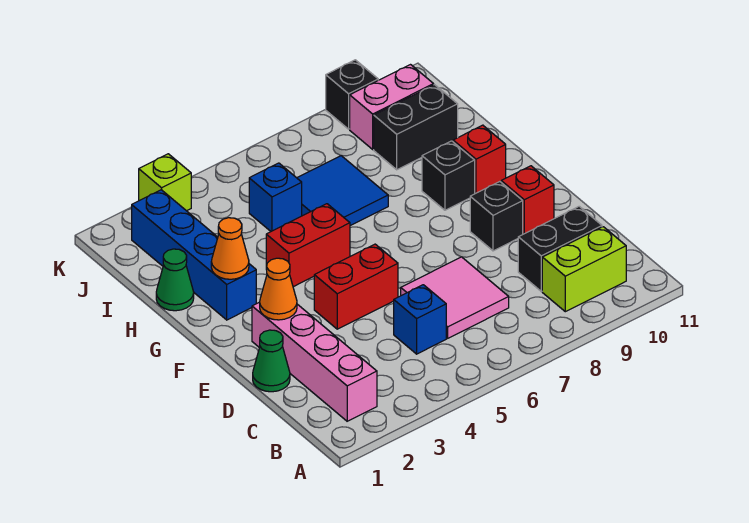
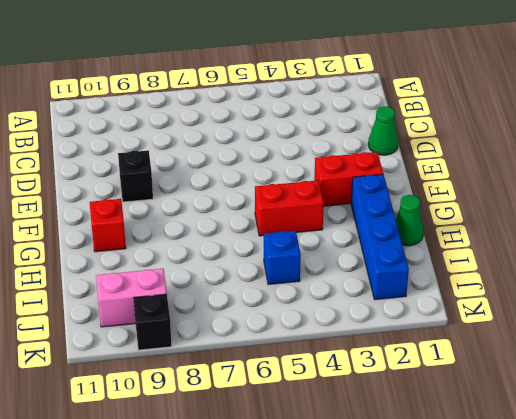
red 1x2 brick [314,152,383,206] -> red 1x2 brick moved to [314,244,398,329]
none -> pink 1x4 brick [252,302,377,421]
none -> lime 1x2 brick [542,227,626,312]
none -> blue 1x1 brick [394,285,446,354]

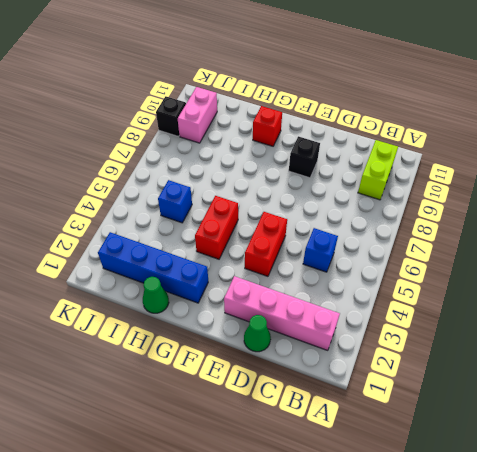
none -> pink 2x2 tile [401,257,509,338]
none -> black 1x2 brick [518,206,602,291]
none -> red 1x1 brick [501,166,554,234]

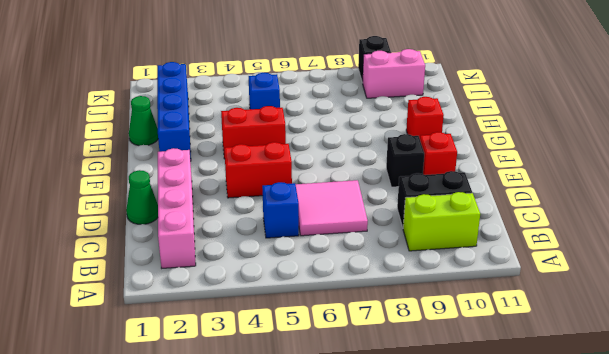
none -> black 1x1 brick [422,141,475,210]
none -> blue 2x2 tile [297,156,388,226]
none -> black 1x2 brick [374,85,458,170]

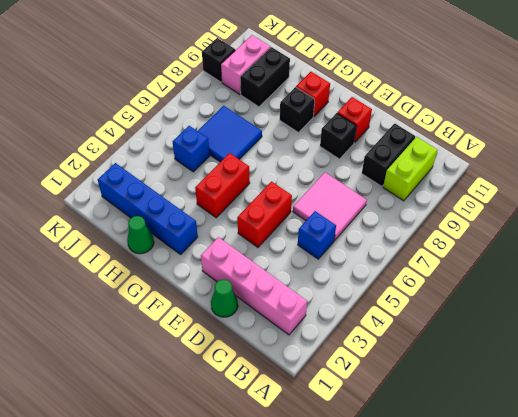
none -> lime 1x1 brick [139,154,191,211]
none -> orange 1x1 cone [260,258,297,320]
none -> orange 1x1 cone [211,218,249,279]

